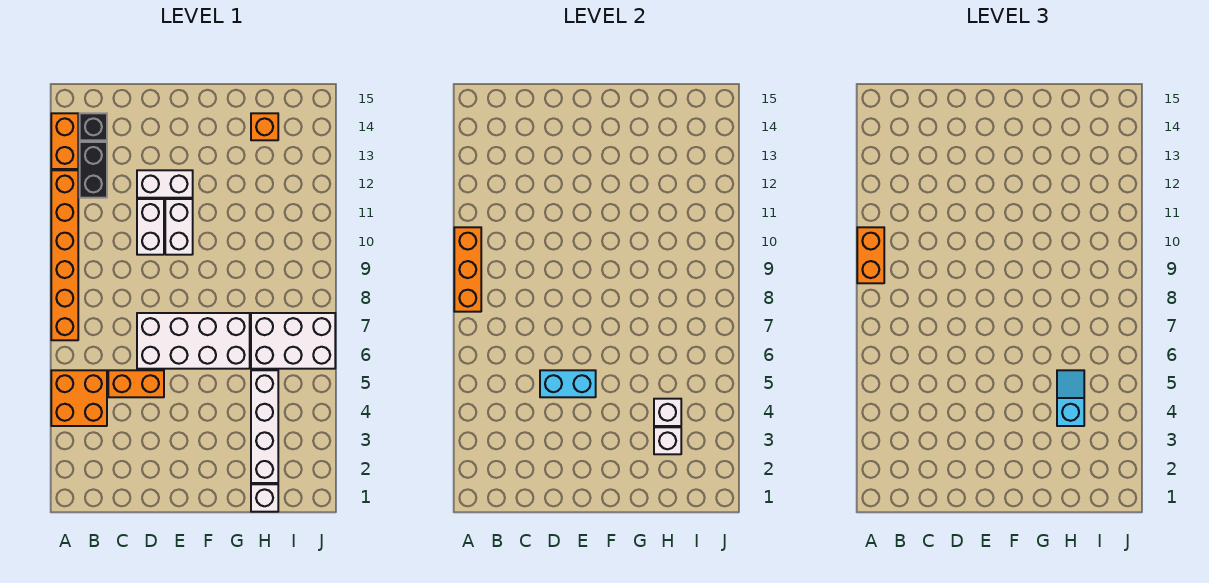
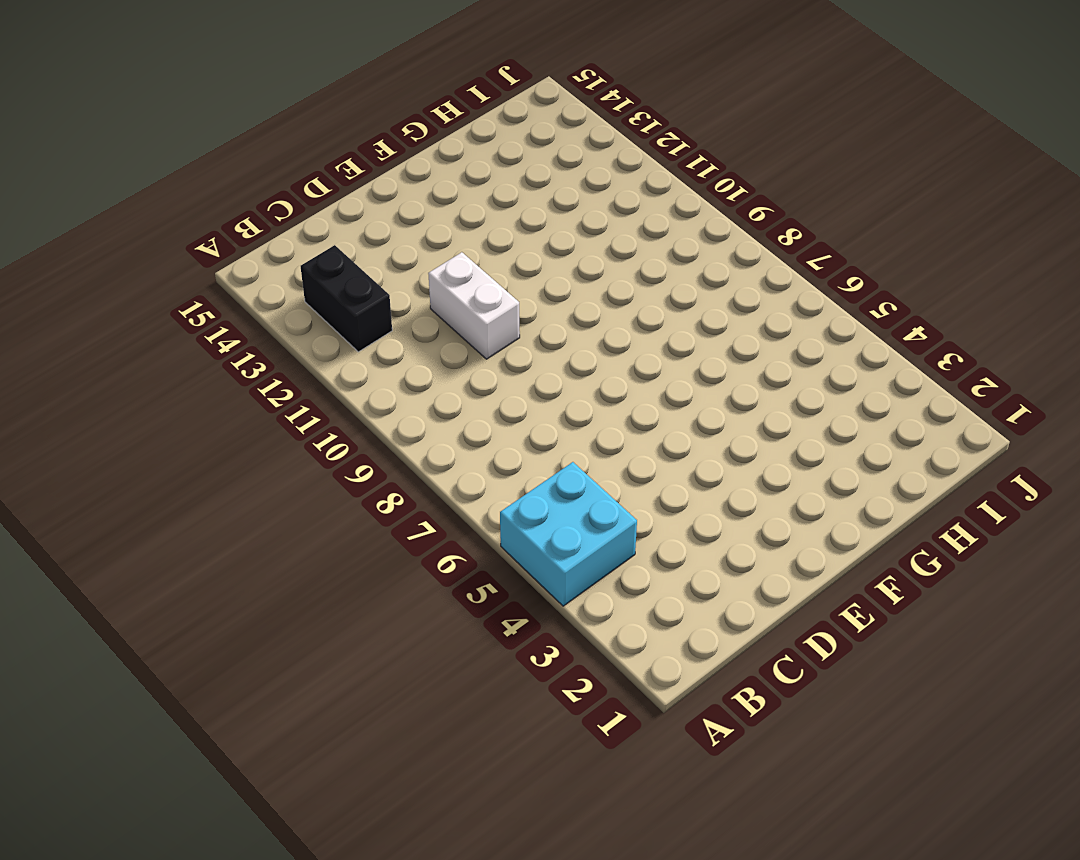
cyan 2x2 brick [500,462,637,606] -> orange 2x2 brick [51,370,107,426]
none -> orange 1x6 brick [51,170,78,340]
none -> orange 1x2 brick [51,113,78,169]
none -> black 1x1 brick [80,113,107,140]

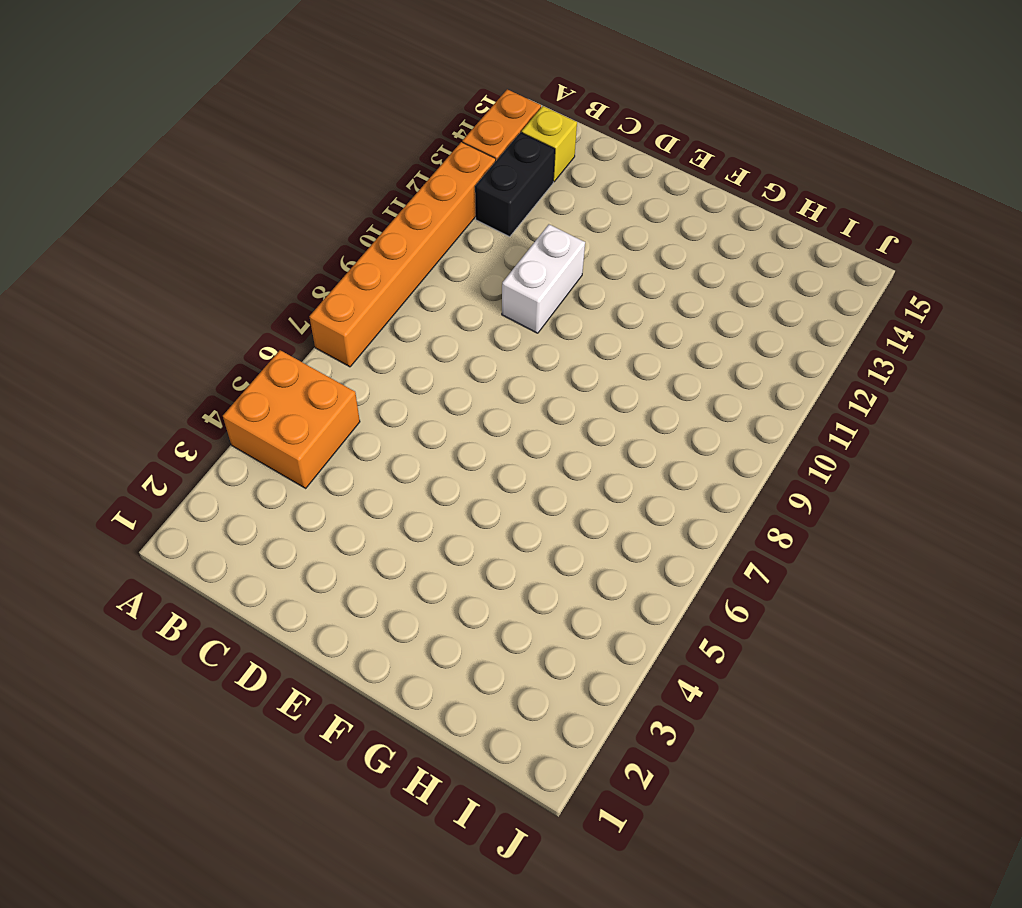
yellow 1x1 brick [521,106,577,182] -> black 1x1 brick [80,113,107,140]
none -> orange 1x2 brick [108,370,164,397]
none -> white 2x4 brick [137,313,250,369]
none -> white 1x2 brick [137,170,193,198]

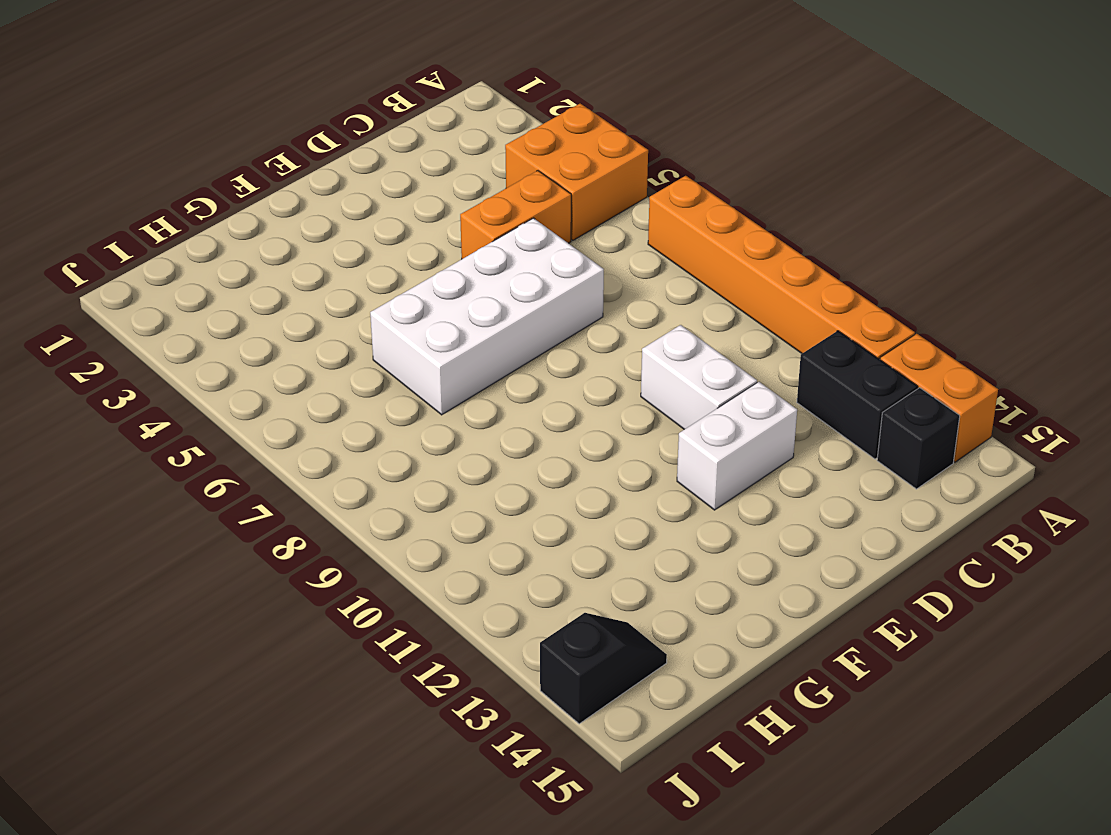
black 1x2 slope [540,613,667,724] -> none
none -> white 1x2 brick [165,199,193,255]
none -> white 1x1 brick [251,484,278,512]
none -> white 1x4 brick [251,370,278,483]

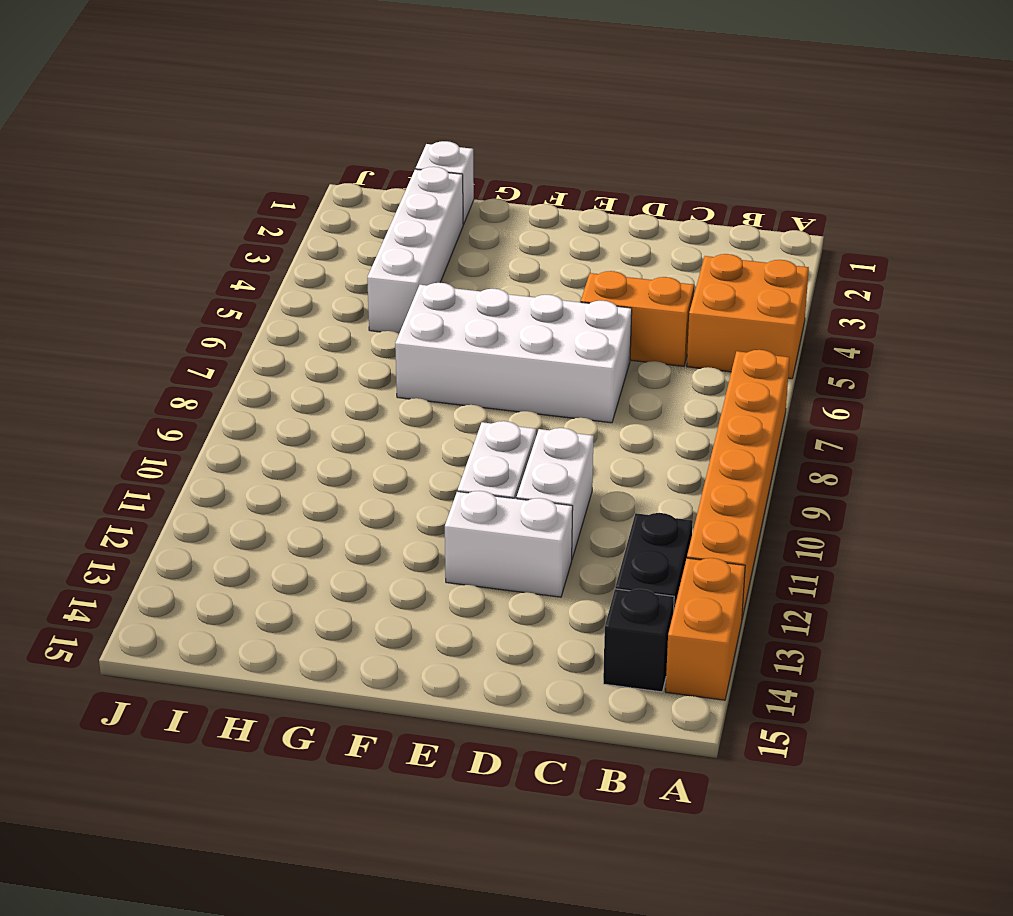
none -> white 2x3 brick [251,313,335,369]
none -> orange 1x1 brick [251,113,278,140]
none -> orange 1x3 brick [454,227,481,312]

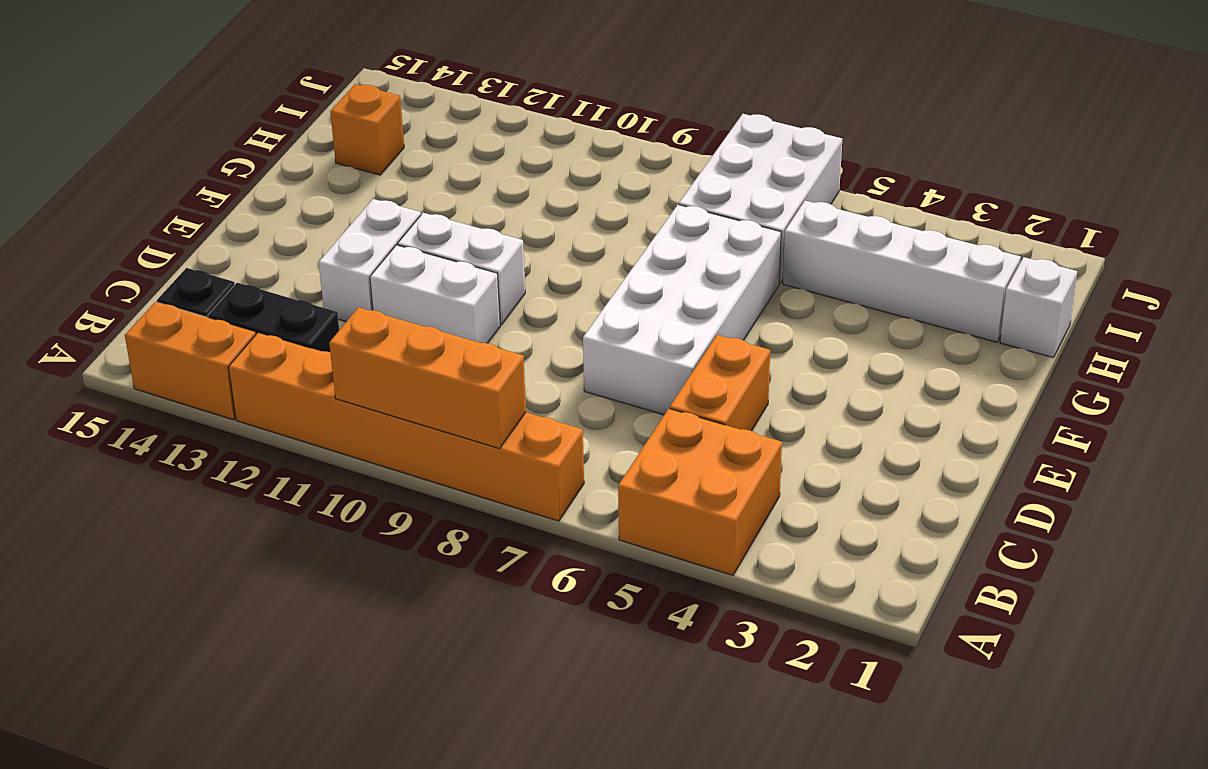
none -> cyan 1x2 brick [540,370,596,397]
none -> white 1x1 brick [654,427,681,454]
none -> white 1x1 brick [654,399,681,426]

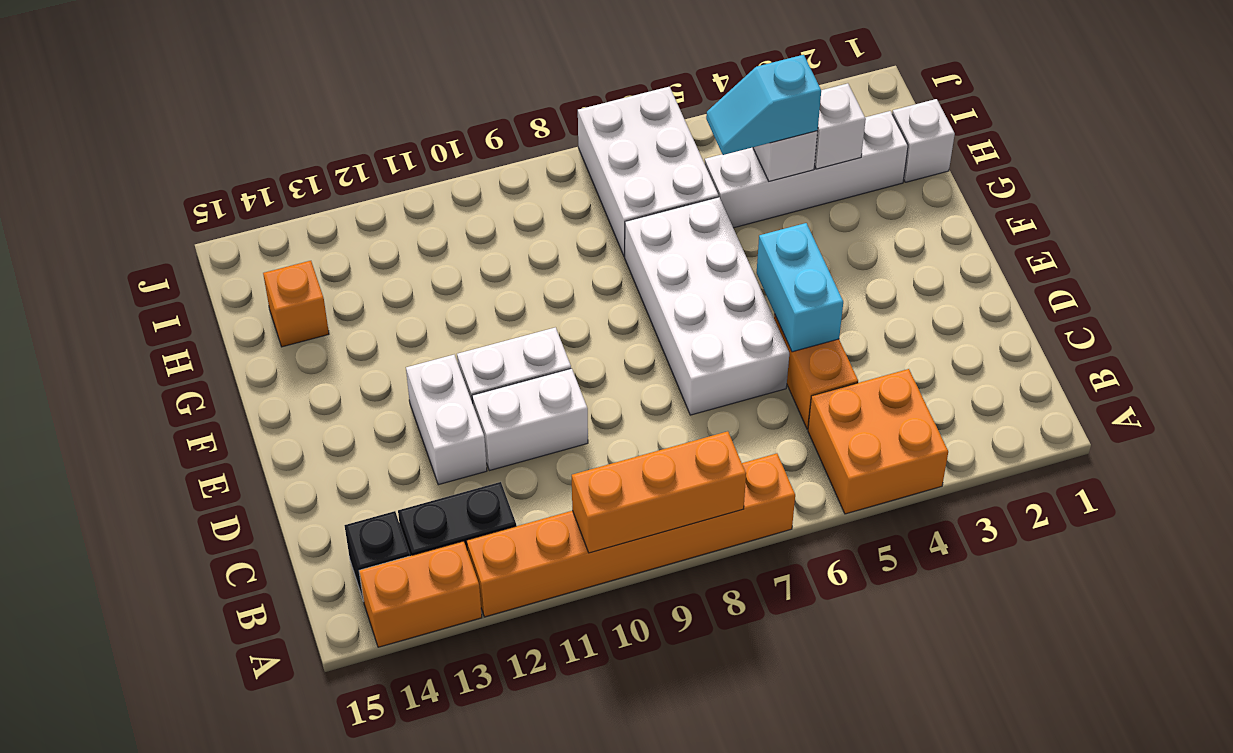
none -> orange 1x2 brick [857,227,884,283]

